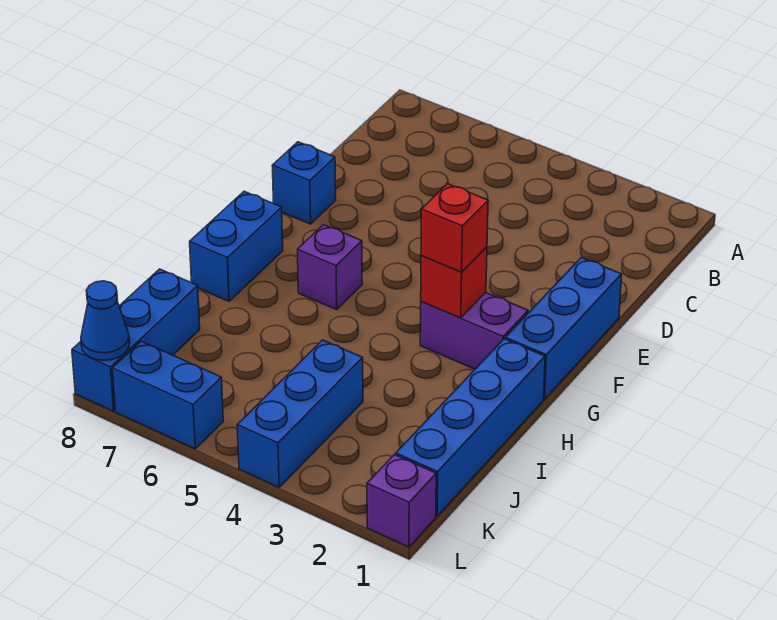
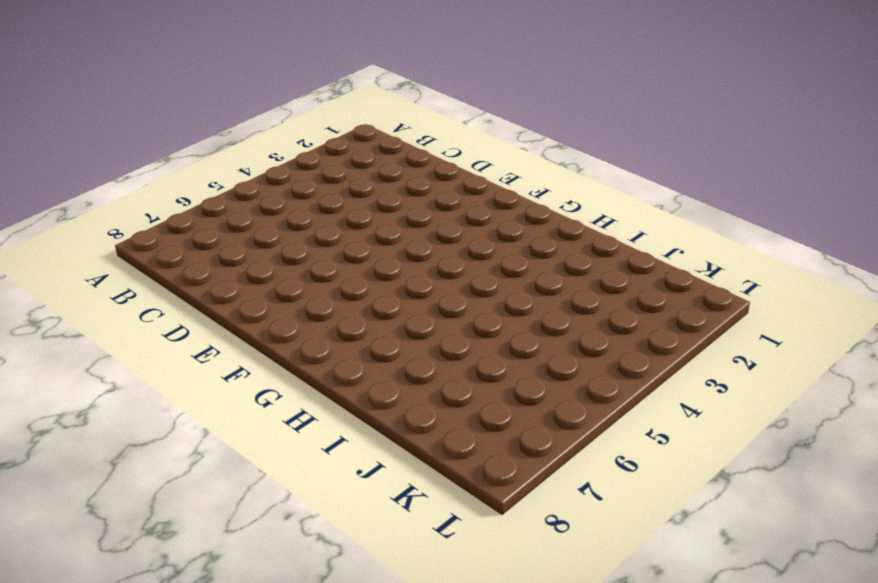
none -> blue 1x3 brick [505,258,622,399]
none -> blue 1x1 brick [272,142,336,224]
none -> purple 1x2 brick [420,293,528,369]

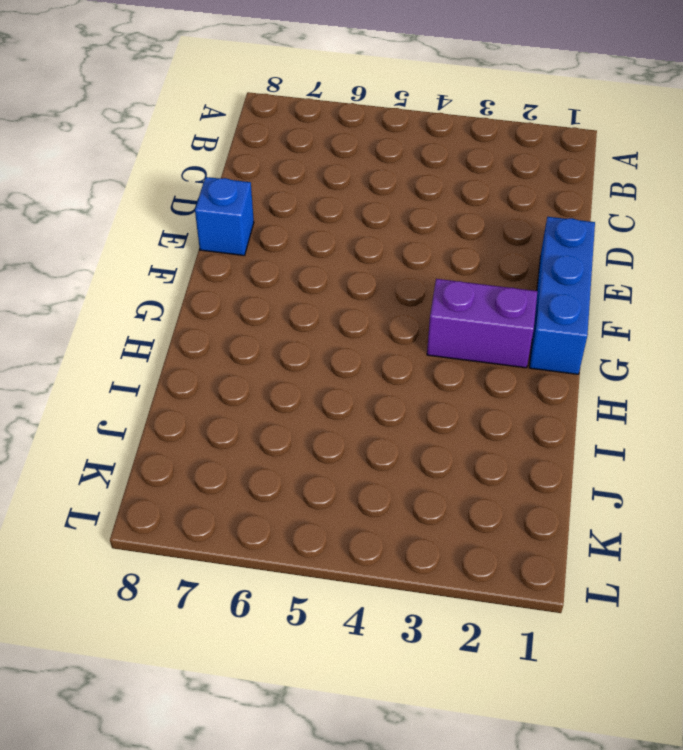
none -> purple 1x1 brick [298,225,362,310]
none -> blue 1x2 brick [190,191,283,301]
none -> blue 1x4 brick [396,339,545,516]

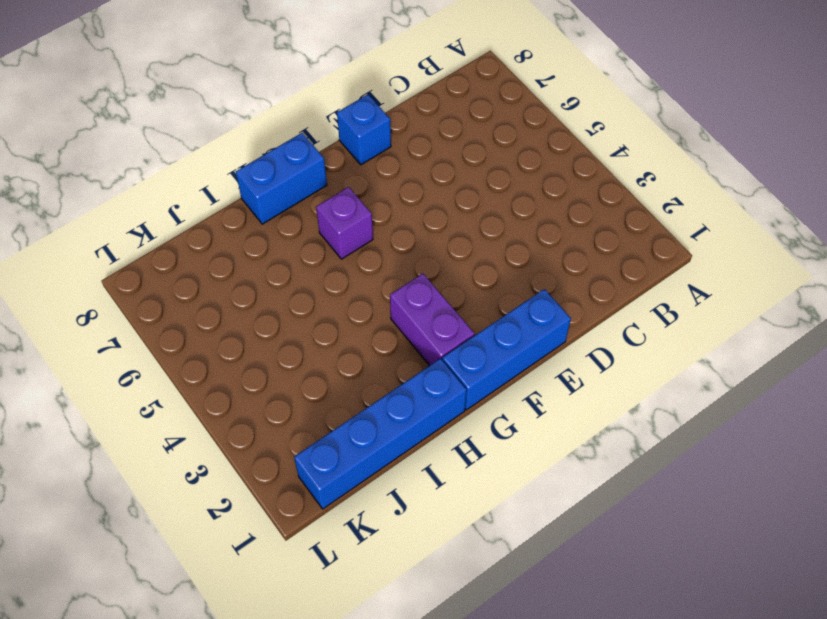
none -> blue 1x3 brick [237,340,363,487]
none -> blue 1x3 brick [72,269,200,411]
none -> purple 1x1 brick [367,455,436,547]

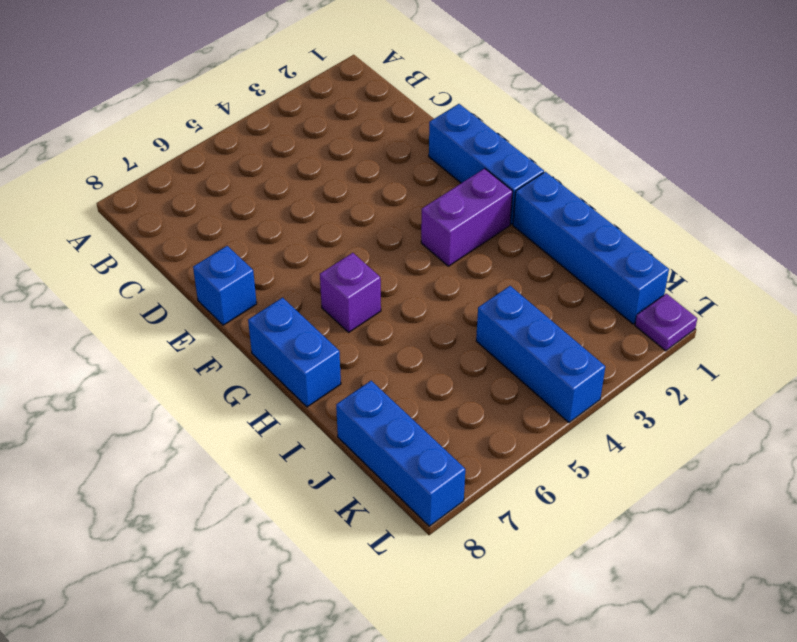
purple 1x1 plate [635,294,697,351] -> purple 1x1 brick [367,455,436,547]
none -> blue 1x2 brick [113,341,223,449]
none -> red 1x1 brick [421,247,487,318]
none -> blue 1x1 cone [81,281,130,360]

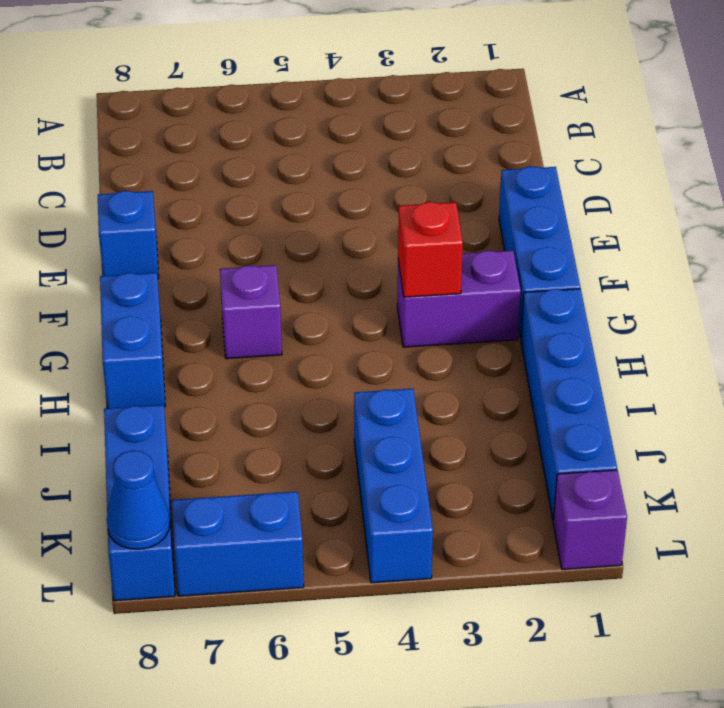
none -> red 1x1 brick [421,184,488,272]

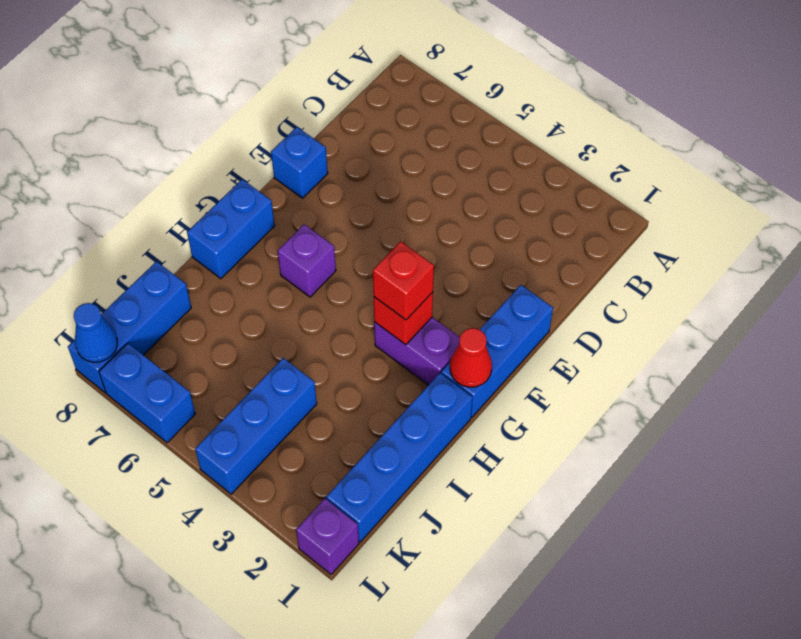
red 1x1 cone [450,328,492,387] -> none

